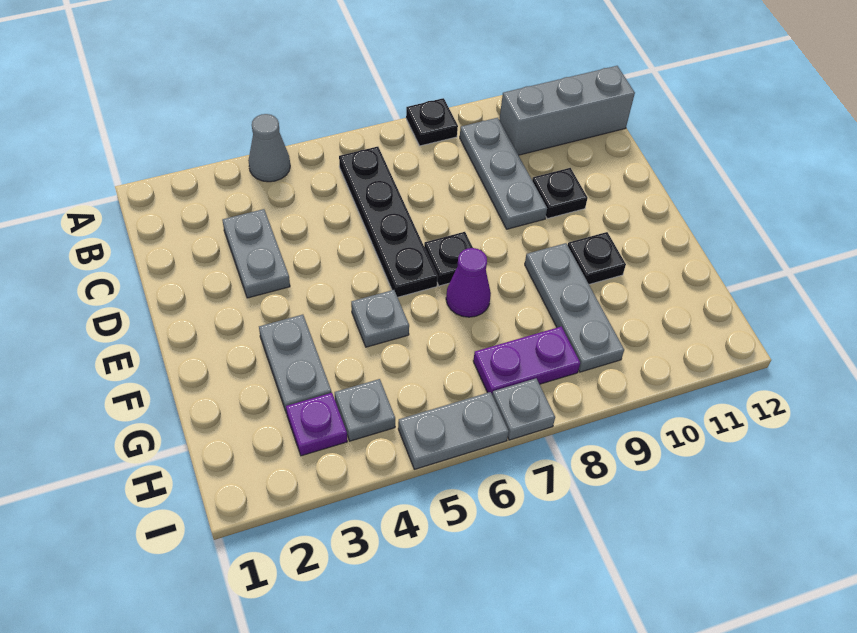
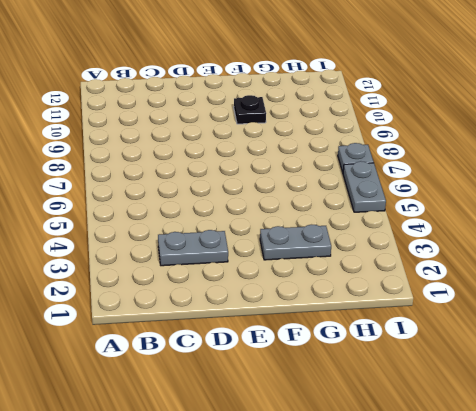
none -> grey 1x1 cone [248,114,290,182]
none -> black 1x1 plate [406,98,458,146]
none -> black 1x4 plate [339,147,438,297]

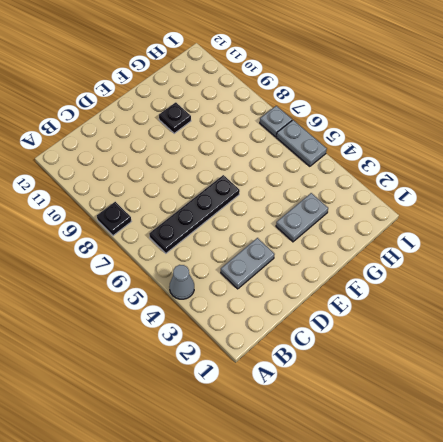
none -> grey 1x3 plate [460,118,547,229]
none -> grey 1x3 brick [499,66,635,155]
none -> black 1x1 plate [532,168,588,219]

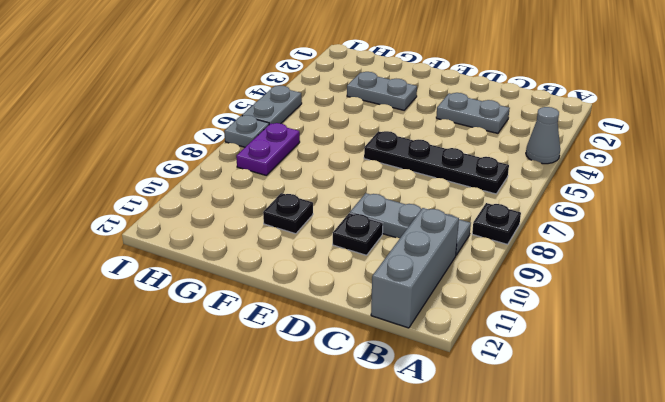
none -> black 1x1 plate [424,232,473,286]
none -> grey 1x1 plate [351,290,409,347]
none -> purple 1x1 cone [446,248,491,317]

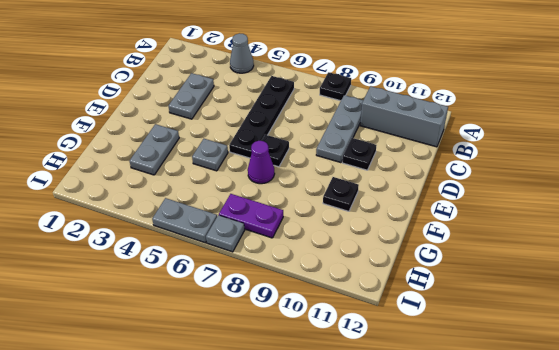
none -> grey 1x3 plate [525,243,624,372]
none -> purple 1x1 plate [286,393,347,456]
none -> grey 1x1 plate [335,379,395,441]

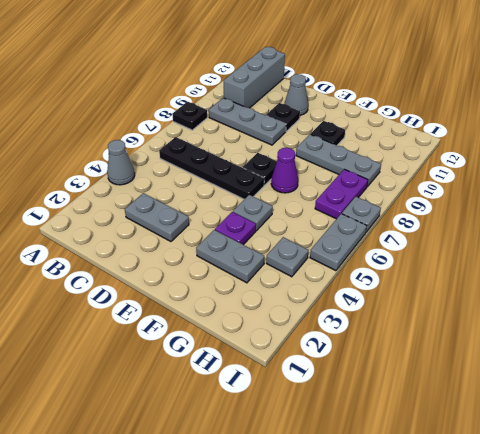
grey 1x1 cone [285,74,308,115] -> none
purple 1x1 plate [215,212,256,245] -> purple 1x1 plate moved to [286,393,347,456]

